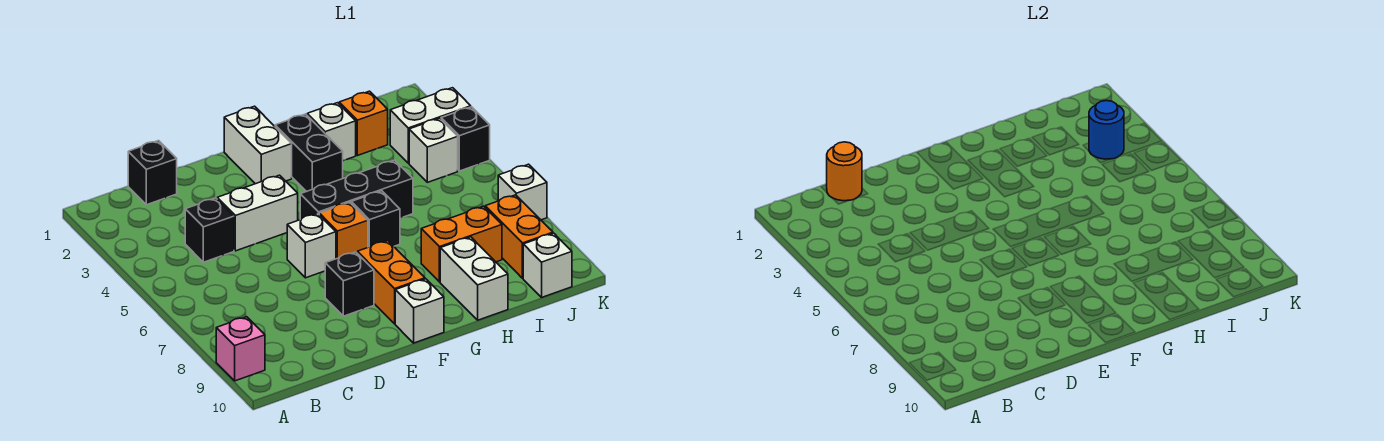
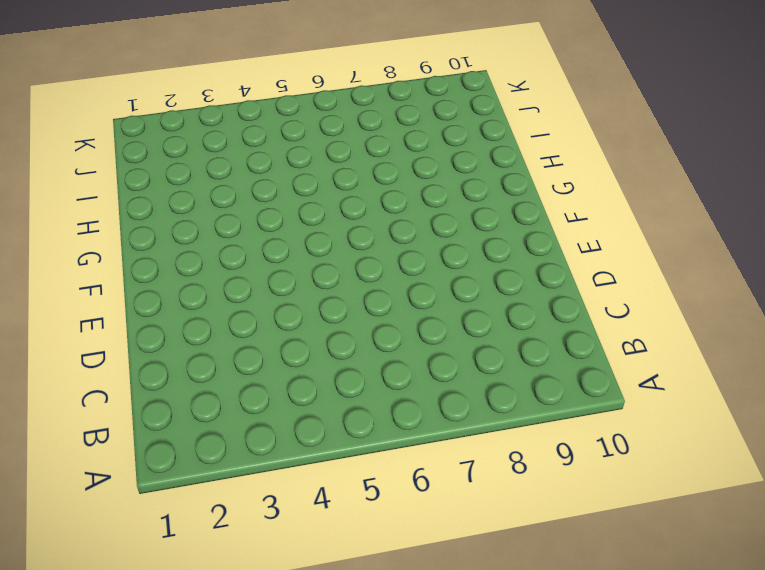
none -> pink 1x1 brick [216,317,265,381]
none -> black 1x1 brick [128,141,177,205]
none -> black 1x1 brick [185,198,234,262]

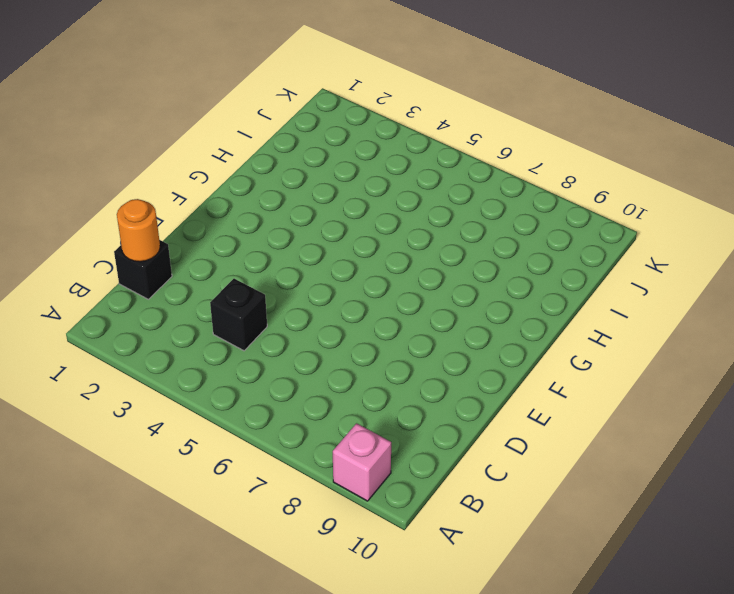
none -> white 1x2 brick [217,175,298,251]
none -> white 1x1 brick [287,214,336,278]
none -> black 1x1 brick [325,252,374,316]

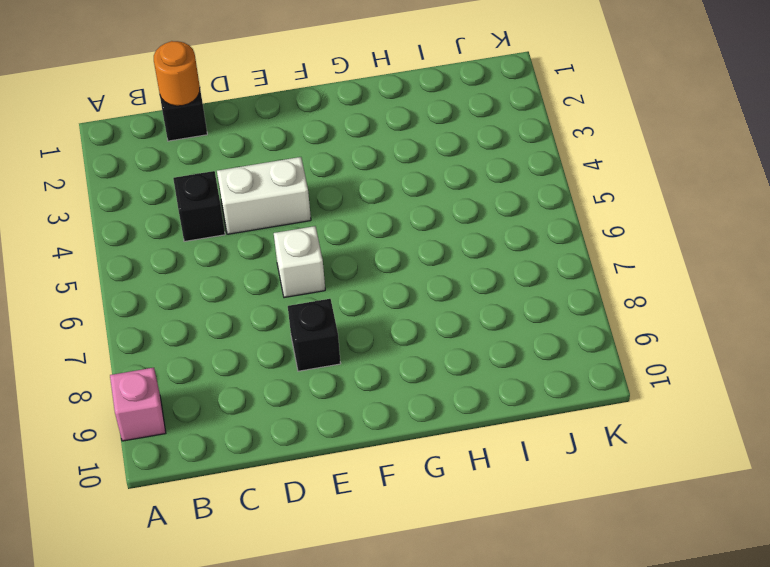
none -> white 1x2 brick [224,106,292,184]
none -> black 1x3 brick [300,160,413,220]
none -> orange 1x1 brick [319,202,368,259]

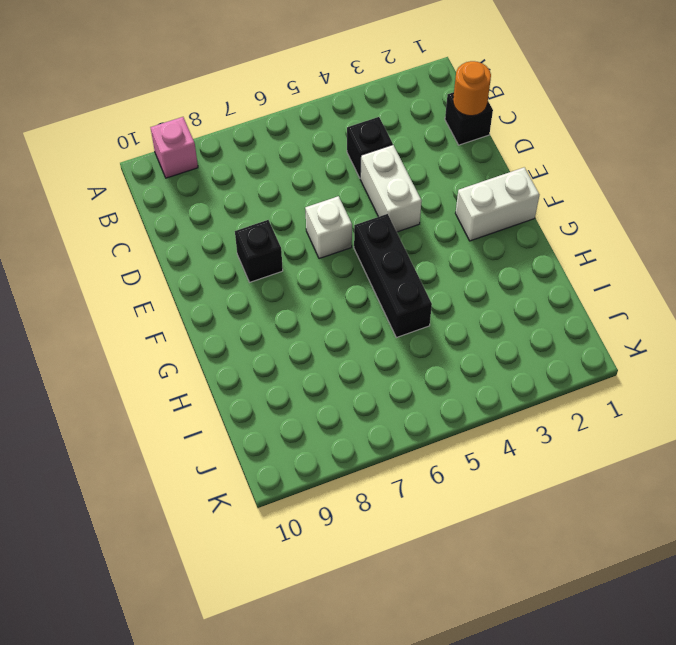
none -> orange 1x1 brick [319,202,368,259]
none -> orange 1x2 brick [357,241,425,324]
none -> white 1x1 brick [395,279,444,343]

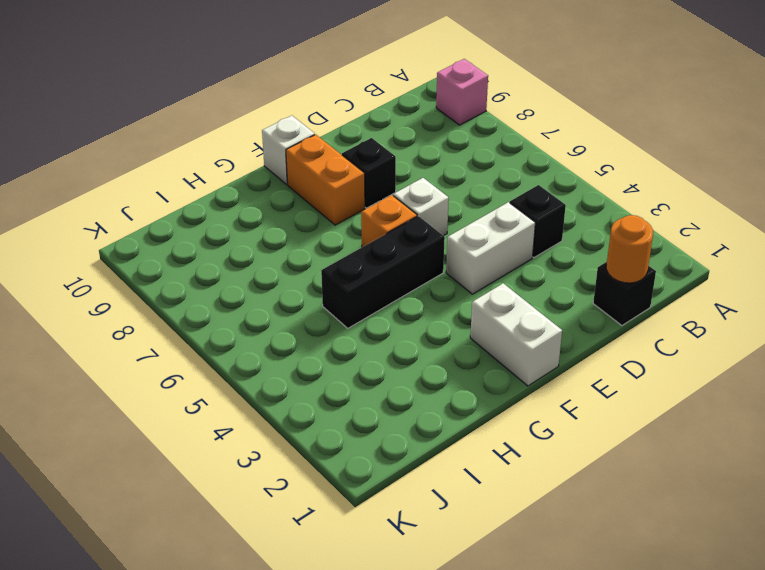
none -> black 1x2 brick [275,114,343,192]
none -> black 1x1 brick [351,191,400,247]
none -> white 1x1 brick [307,103,356,161]

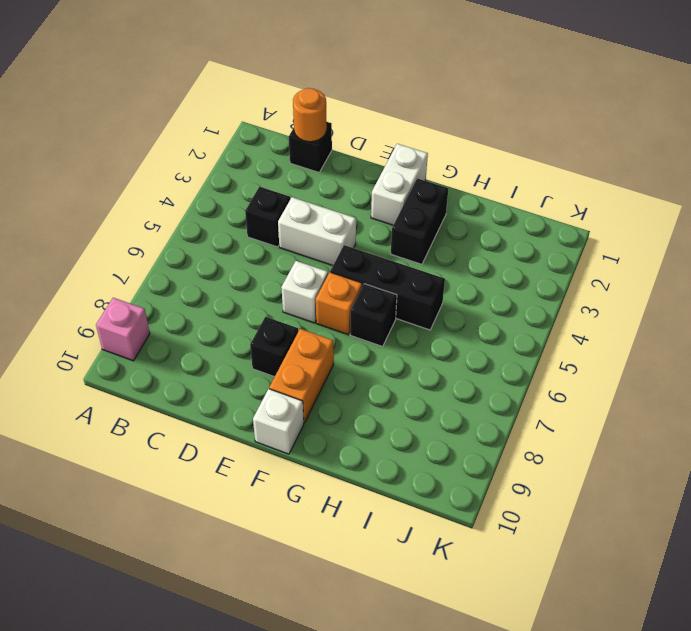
none -> white 1x1 brick [307,103,356,161]
none -> orange 1x2 brick [421,206,502,282]
none -> white 1x2 brick [440,237,508,320]

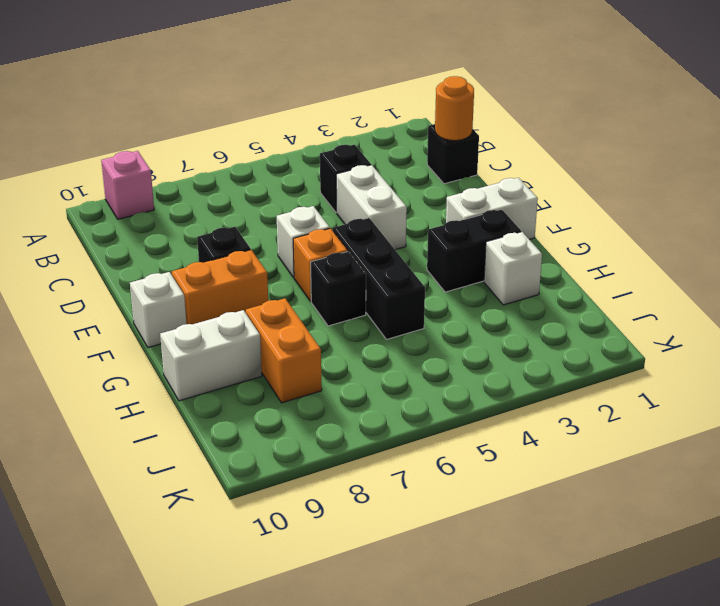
none -> orange 1x1 brick [339,91,388,156]
none -> white 1x2 brick [390,88,471,163]
none -> white 1x1 brick [409,118,458,182]

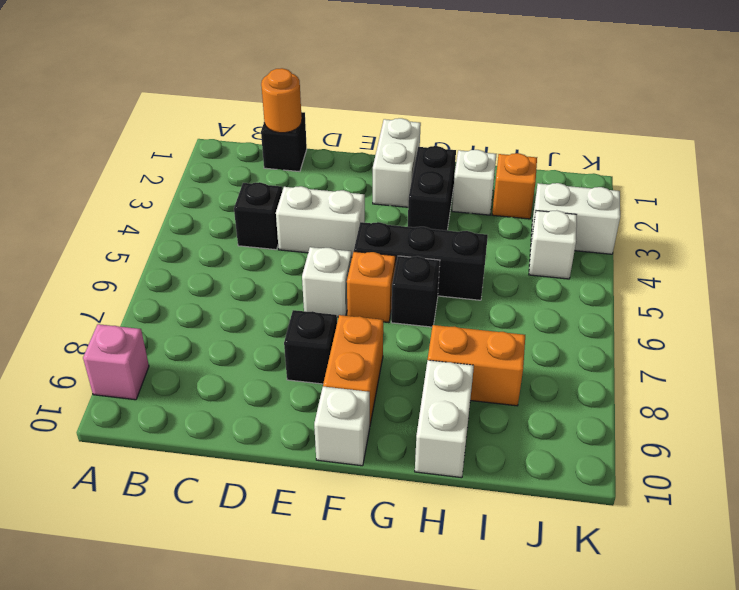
none -> orange 1x2 brick [485,195,553,278]
none -> white 1x1 brick [523,233,572,297]
none -> black 1x1 brick [441,107,490,171]

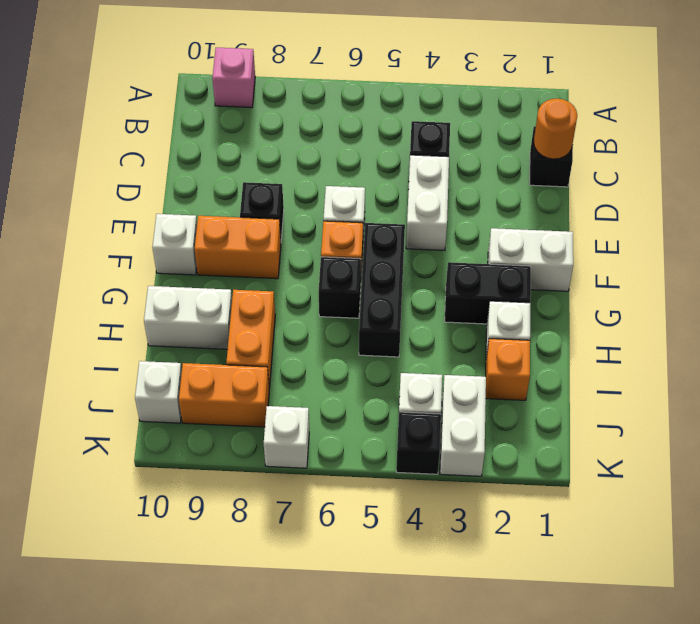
none -> blue 1x1 round brick [1089,101,1124,159]

